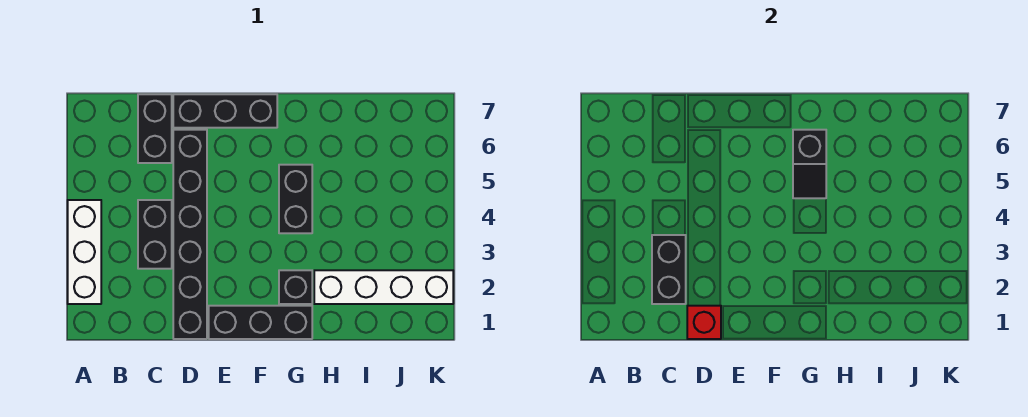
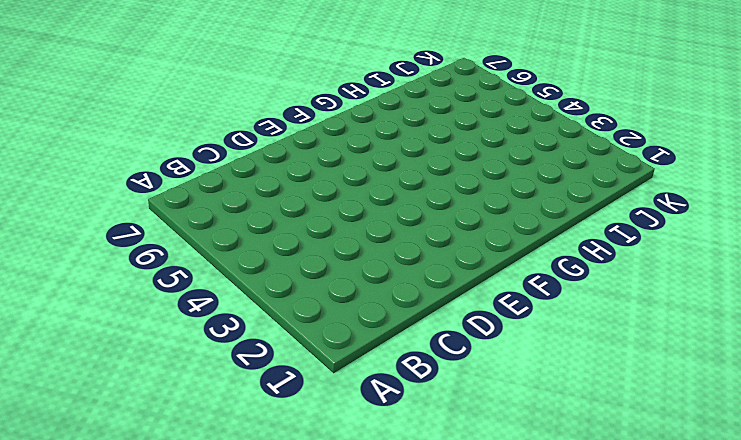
none -> white 1x3 brick [68,200,101,304]
none -> black 1x2 brick [138,200,172,269]
none -> black 1x2 brick [138,94,172,163]

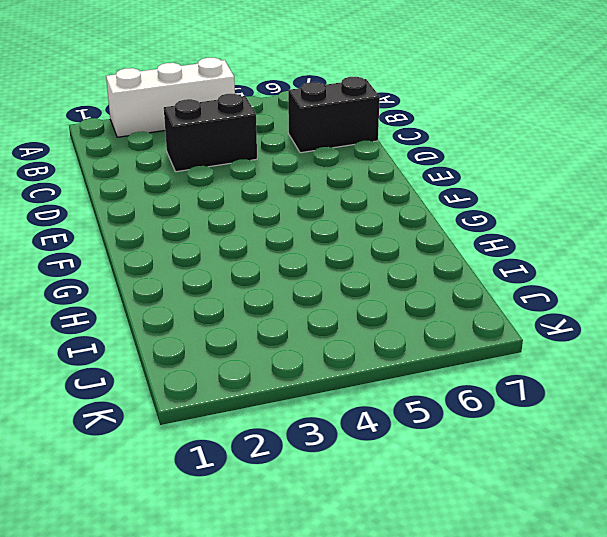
none -> black 1x6 brick [173,130,207,339]
none -> black 1x3 brick [173,94,277,128]
none -> black 1x3 brick [209,306,312,339]

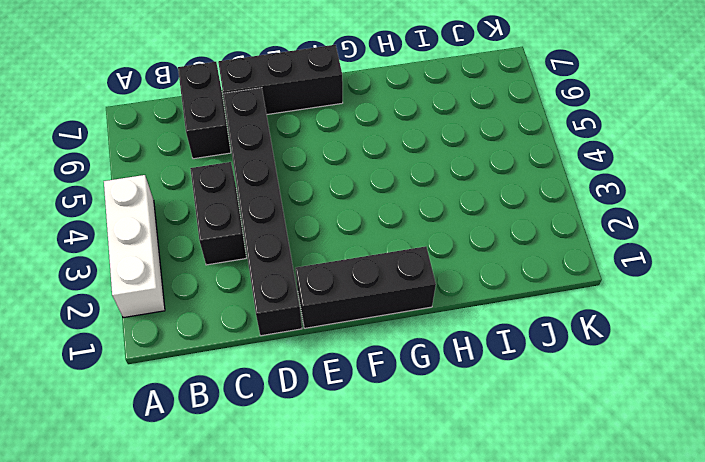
none -> black 1x1 brick [279,270,312,304]
none -> black 1x2 brick [279,165,312,233]
none -> white 1x4 brick [314,270,453,304]

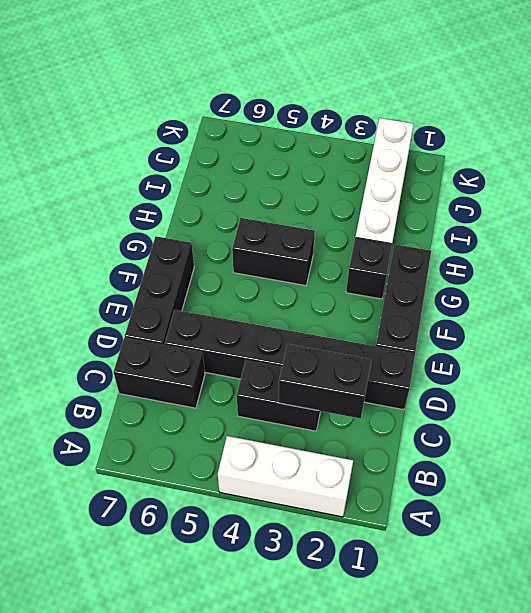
none -> red 1x1 brick [687,306,721,339]
none -> black 1x2 slope [793,130,826,198]

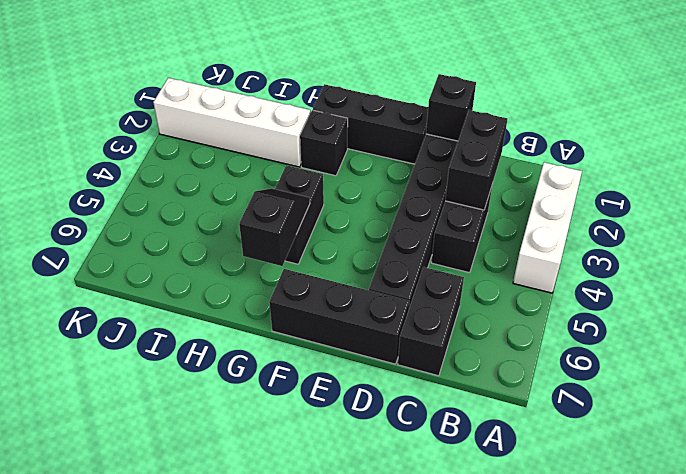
black 1x1 brick [426,74,476,141] -> red 1x1 brick [687,306,721,339]

